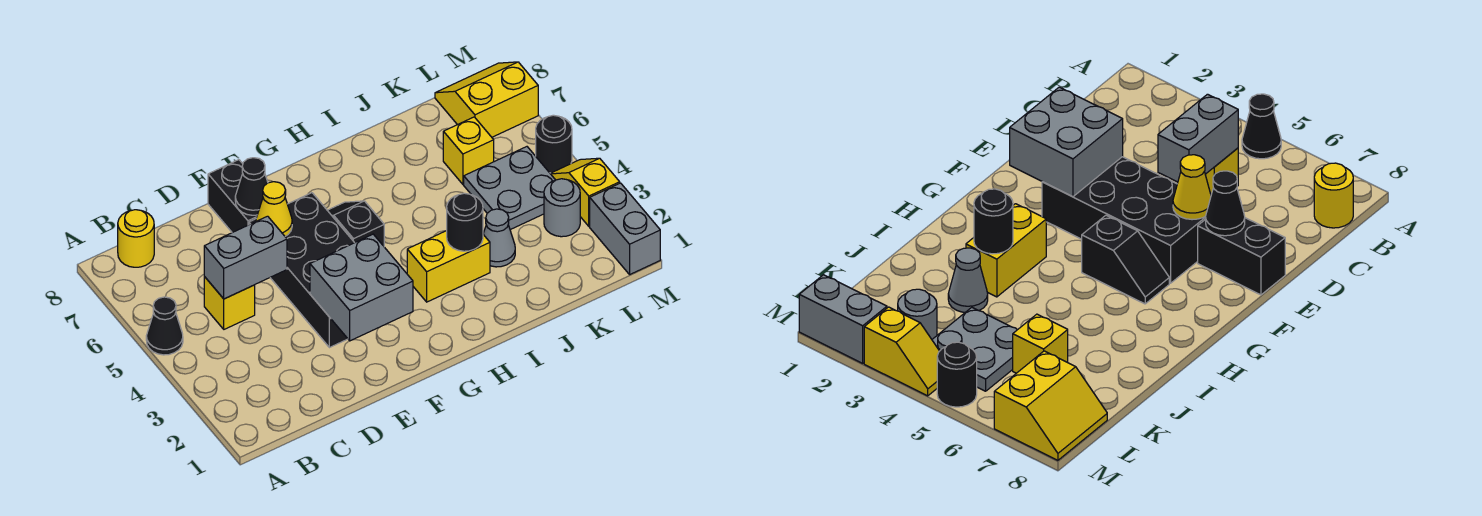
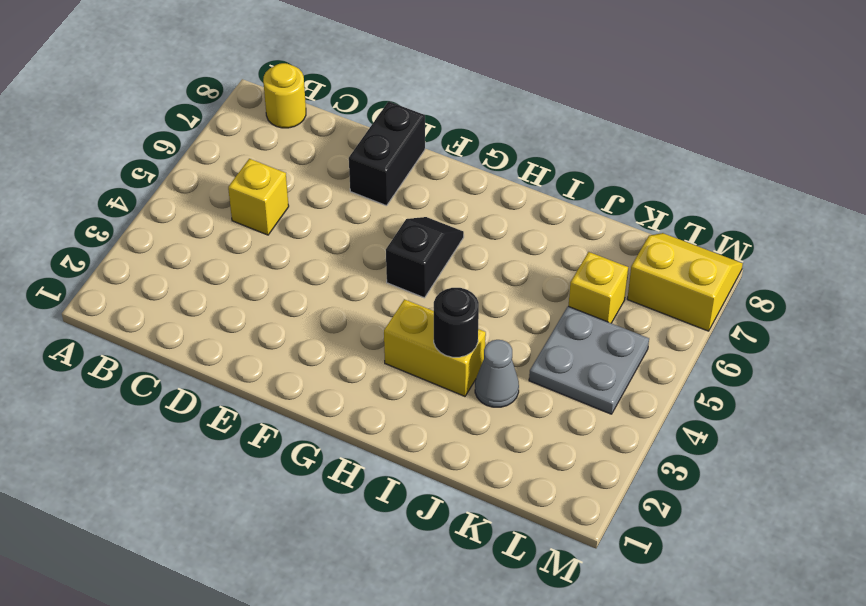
none -> black 1x1 cone [146,297,183,355]
none -> black 2x4 brick [249,193,354,348]
none -> grey 1x1 round brick [544,179,580,237]

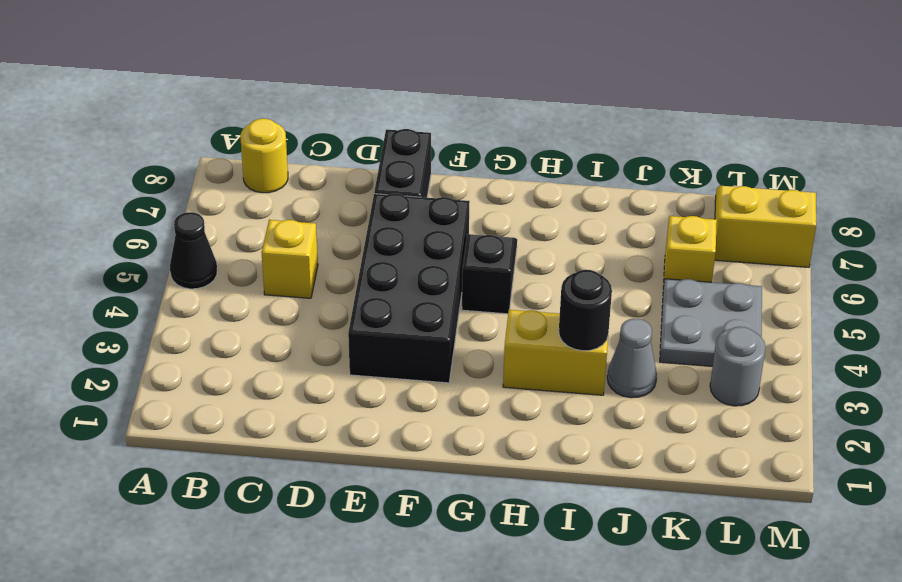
none -> grey 1x2 brick [590,183,660,274]
none -> yellow 1x2 slope [550,158,620,226]
none -> black 1x1 round brick [536,115,572,173]

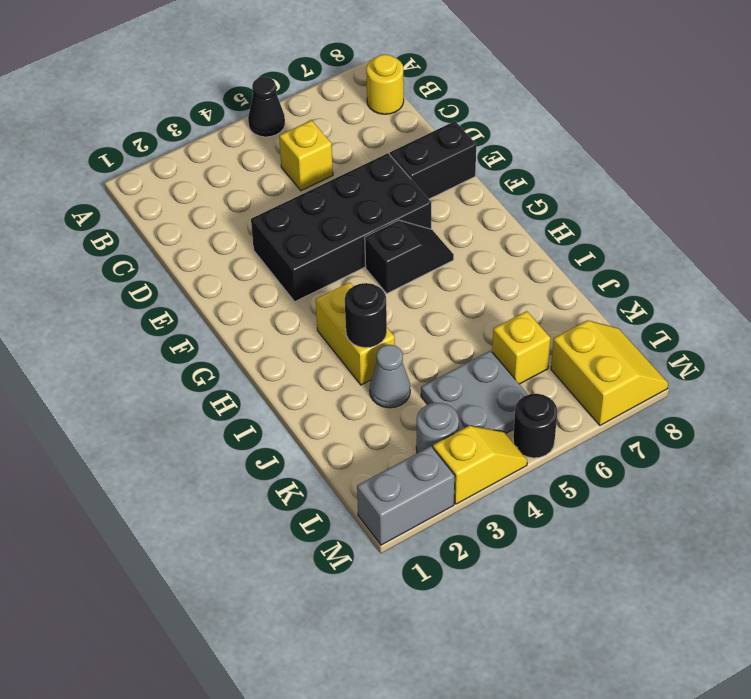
none -> grey 1x2 brick [204,216,287,299]
none -> grey 2x2 brick [310,234,413,341]
none -> yellow 1x1 cone [256,182,292,236]

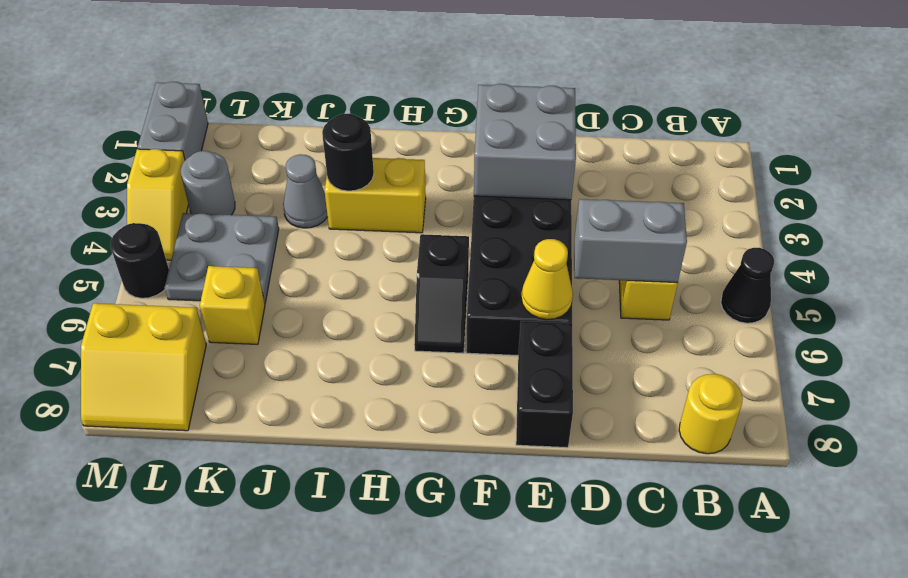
none -> black 1x1 cone [235,158,268,215]

